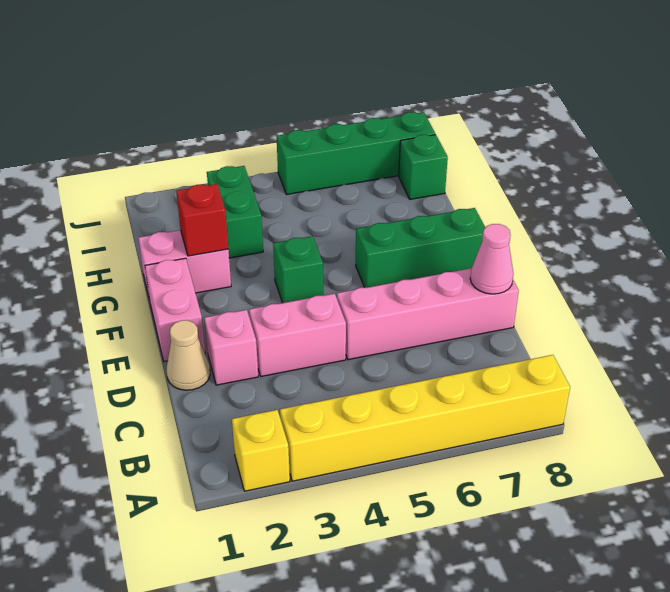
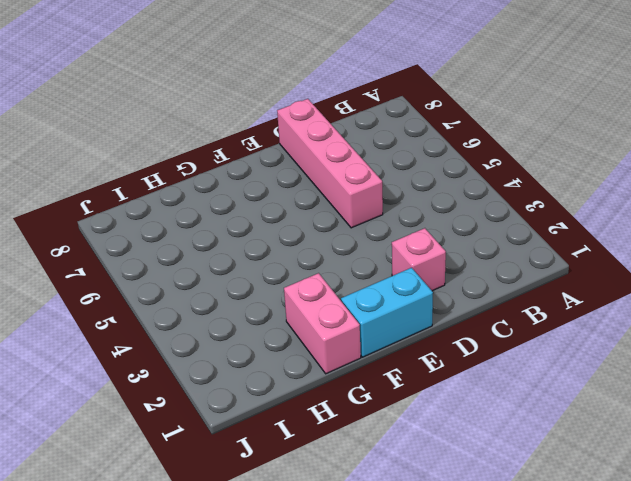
cyan 1x2 brick [341,268,433,357] -> pink 1x2 brick [145,258,205,361]
none -> yellow 1x1 brick [232,410,290,491]
none -> yellow 1x6 brick [280,355,570,481]
none -> tan 1x1 cone [167,320,210,390]

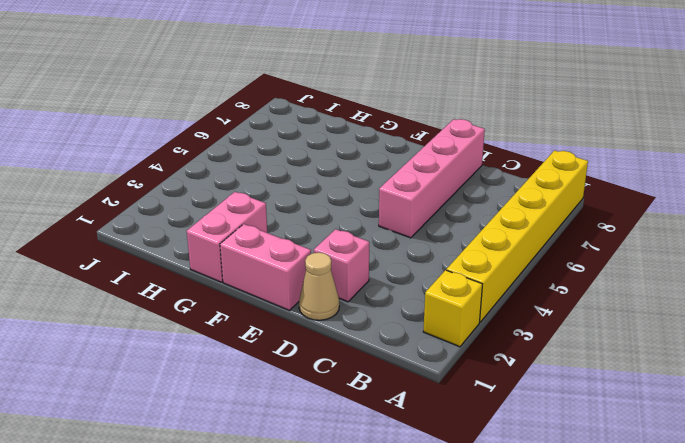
none -> pink 1x2 brick [249,294,346,376]
none -> green 1x1 brick [273,236,323,303]
none -> green 1x3 brick [356,208,485,288]

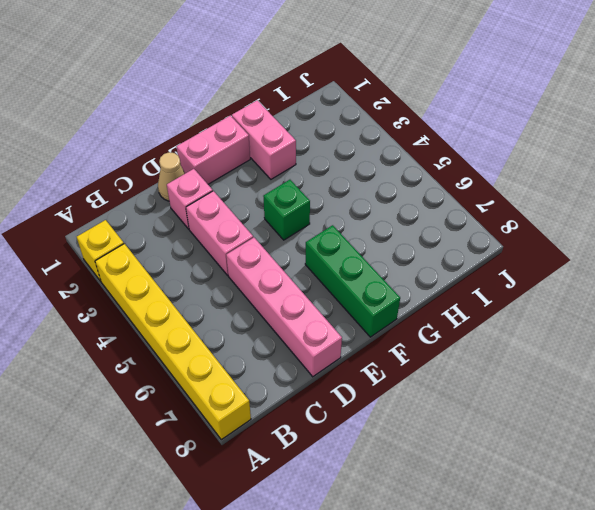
none -> green 1x2 brick [207,166,263,258]
none -> green 1x1 brick [399,135,448,199]
none -> green 1x4 brick [277,112,435,195]

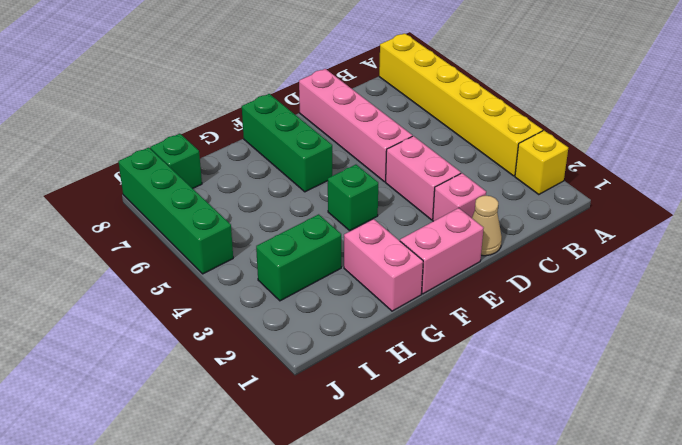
none -> pink 1x1 cone [470,224,513,294]
none -> red 1x1 brick [176,184,228,256]

